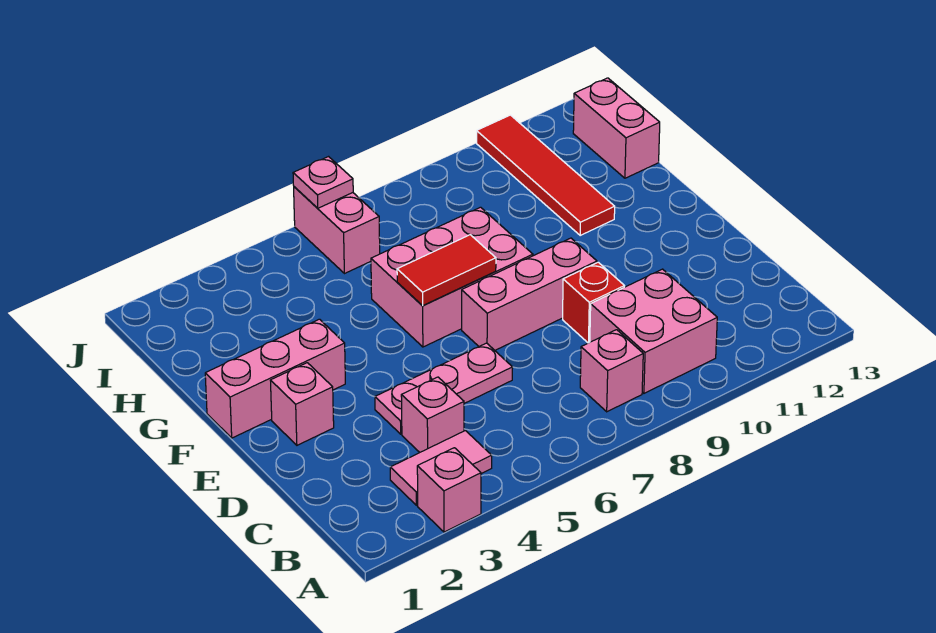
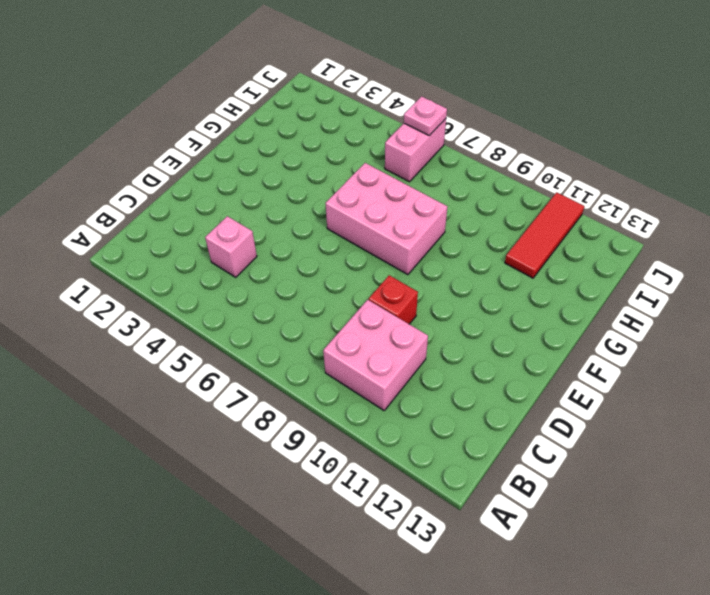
red 1x3 tile [505,192,584,278] -> red 1x4 tile [477,115,615,236]
none -> pink 1x1 brick [417,448,481,532]
none -> pink 1x2 tile [390,431,492,505]
none -> pink 1x1 brick [580,330,643,412]

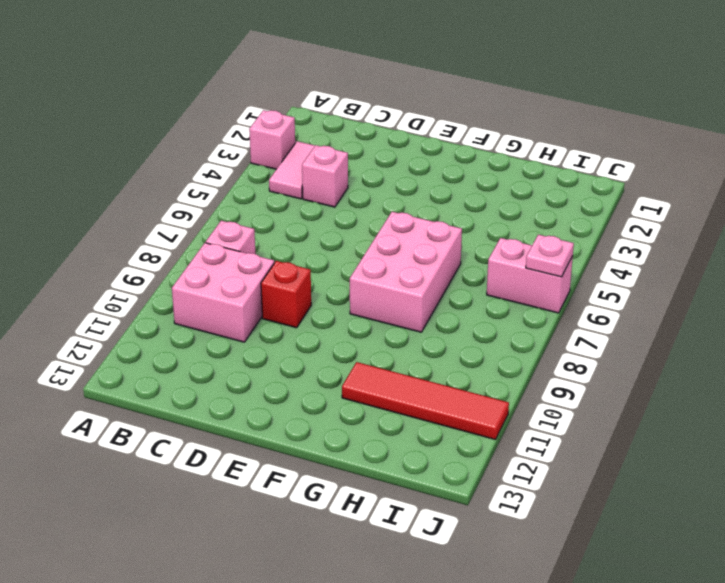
none -> pink 1x3 plate [375,343,513,434]
none -> pink 1x1 brick [270,363,334,445]
none -> pink 1x3 brick [462,238,597,350]

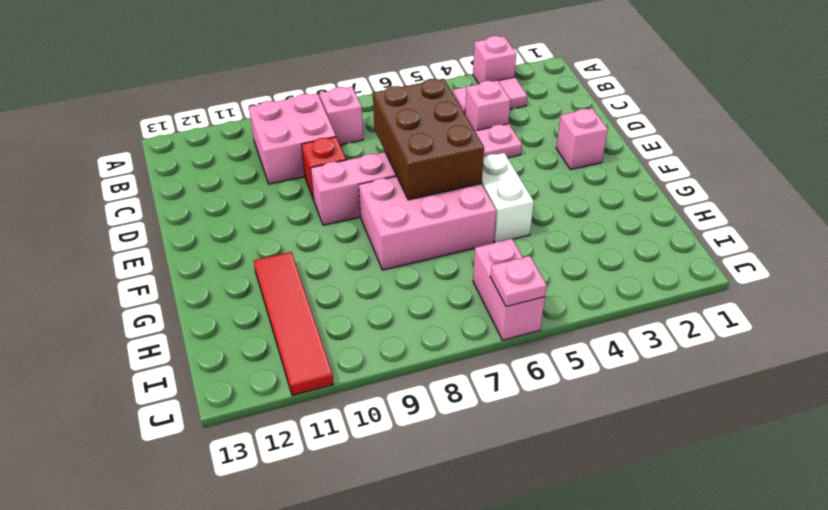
brown 2x3 brick [373,79,484,200] -> red 1x2 tile [397,235,496,305]
white 1x2 brick [482,153,534,242] -> none
none -> pink 1x3 brick [205,319,345,438]
none -> pink 1x2 brick [573,78,660,178]

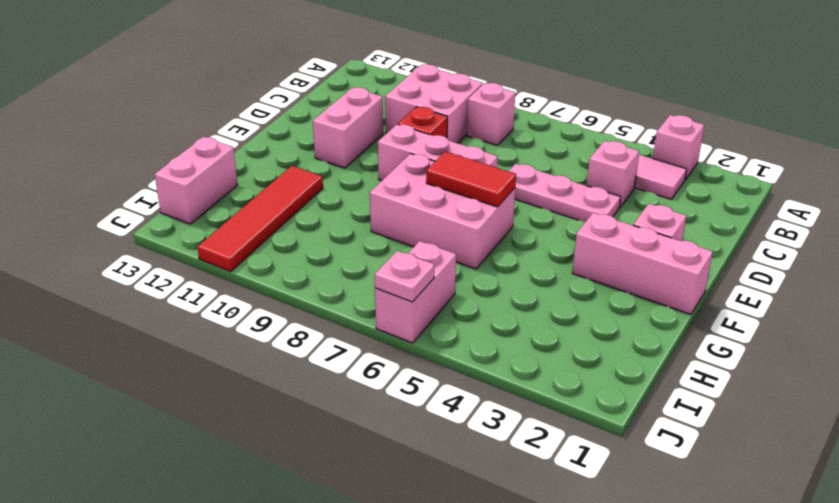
pink 1x2 brick [313,87,383,168] -> none

